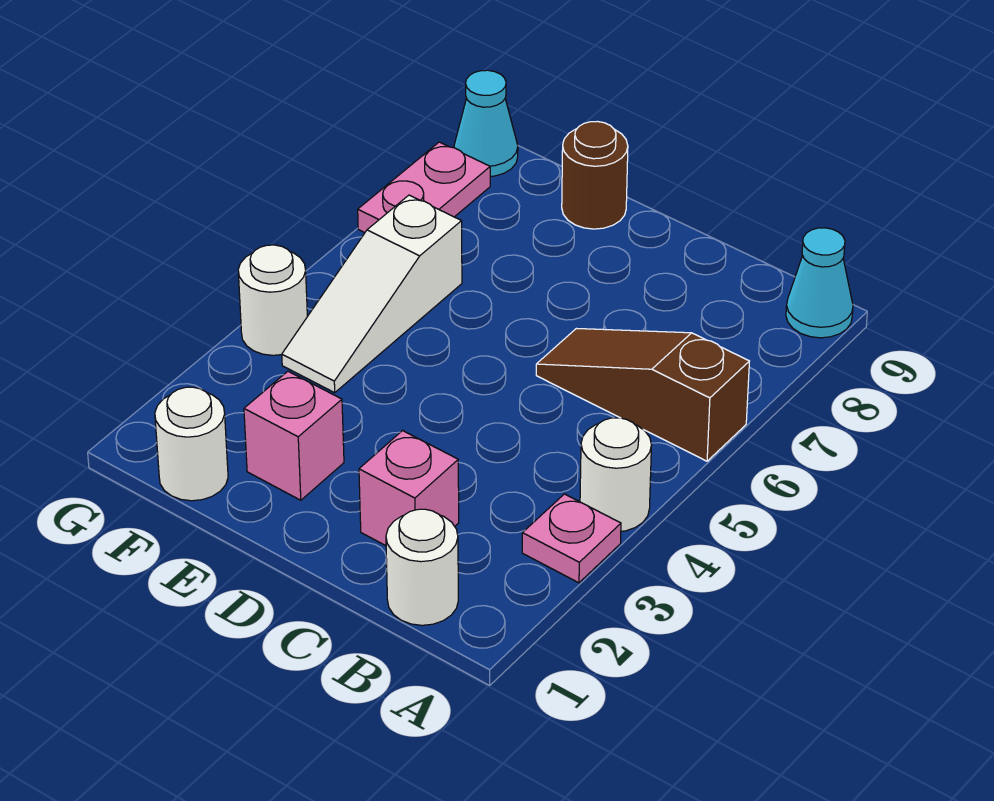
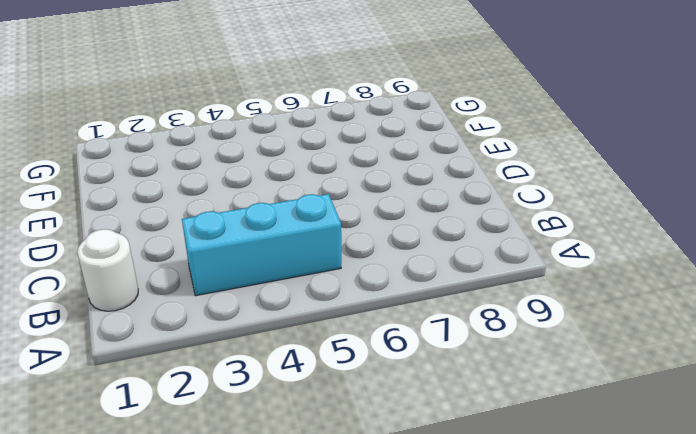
cyan 1x3 brick [182,194,341,296] -> none
none -> pink 1x1 plate [522,494,621,583]
none -> white 1x1 round brick [580,418,651,531]
none -> brown 1x3 slope [536,329,749,461]

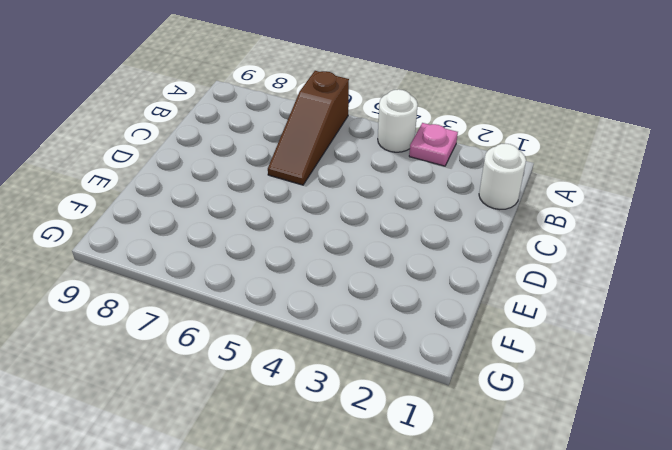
none -> cyan 1x1 cone [786,228,853,338]
none -> pink 1x1 brick [359,431,459,546]
none -> pink 1x1 brick [244,371,344,500]

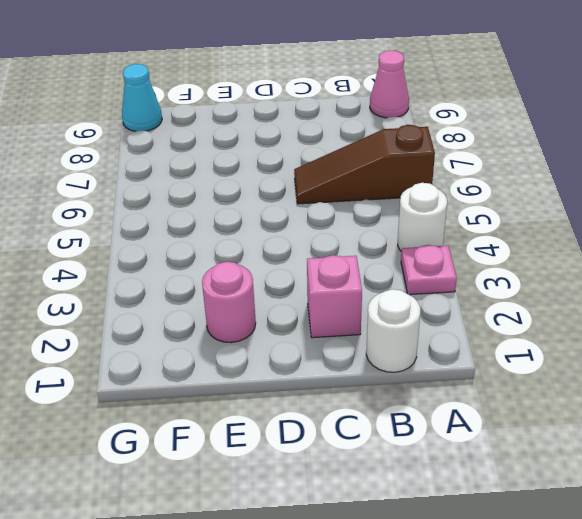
pink 1x1 cone [370,50,409,118] -> cyan 1x1 cone [786,228,853,338]
pink 1x1 round brick [202,262,256,343] -> pink 1x1 brick [244,371,344,500]
none -> brown 1x1 round brick [562,121,628,229]
none -> white 1x1 round brick [155,387,228,501]
none -> white 1x3 slope [282,195,462,393]

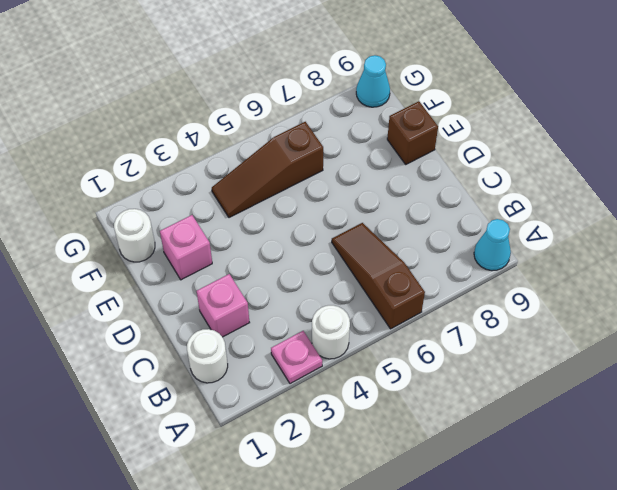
brown 1x1 brick [387,101,438,164] -> brown 1x1 round brick [562,121,628,229]
brown 1x3 slope [212,122,323,218] -> white 1x3 slope [282,195,462,393]
none -> white 1x1 round brick [238,245,307,355]
none -> pink 1x2 plate [358,142,490,233]

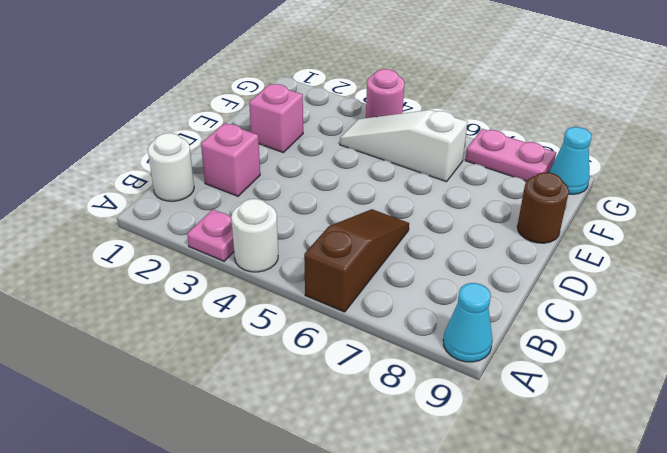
pink 1x1 round brick [366,69,404,118] -> white 1x1 round brick [238,245,307,355]
none -> white 1x1 round brick [155,387,228,501]

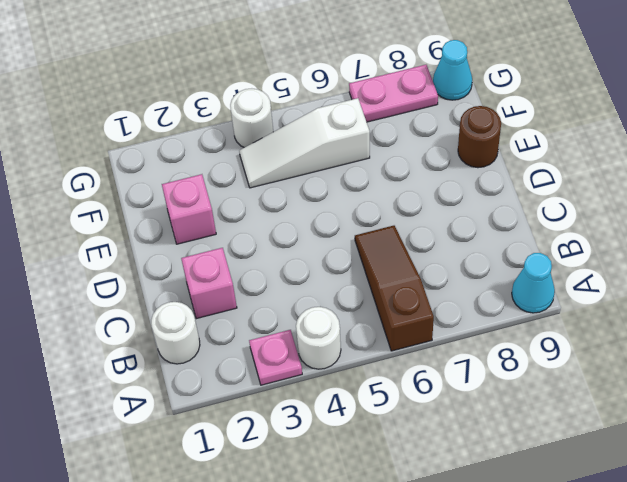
none -> white 1x1 round brick [155,387,228,501]

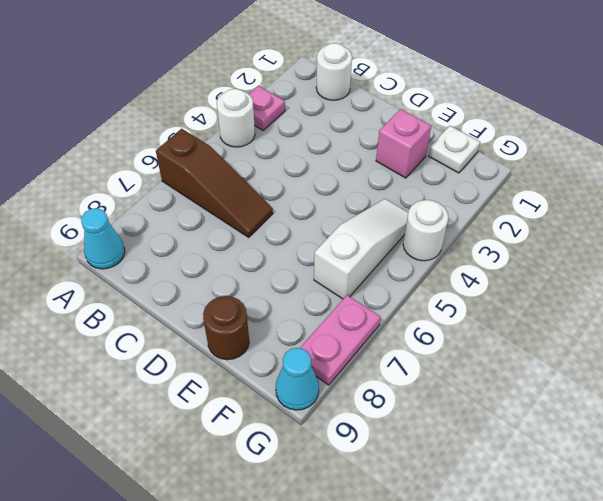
white 1x1 plate [429,126,480,173] -> white 1x1 round brick [155,387,228,501]
none -> pink 1x1 brick [359,431,459,546]

